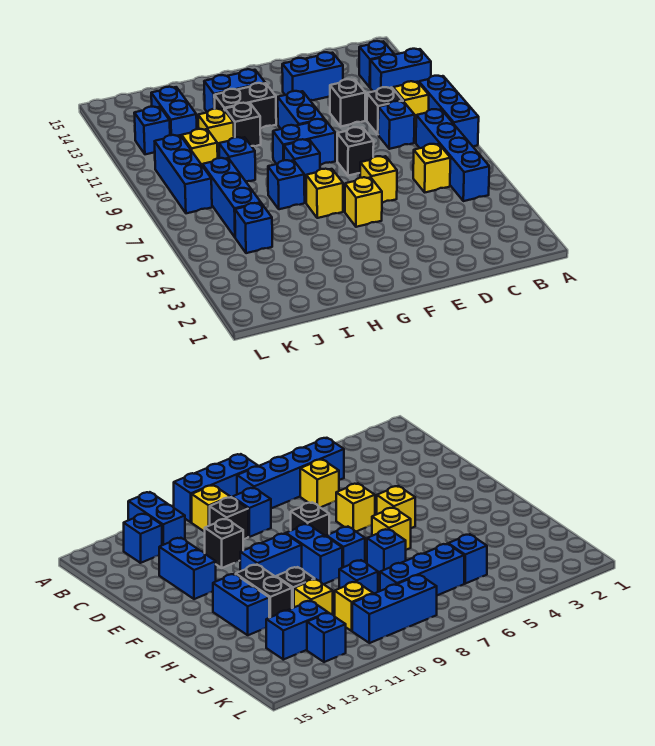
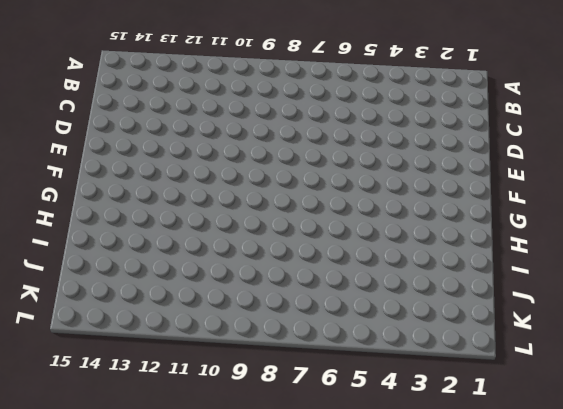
none -> blue 1x3 brick [419,76,479,146]
none -> blue 1x2 brick [370,49,431,92]
none -> blue 1x4 brick [416,109,489,201]

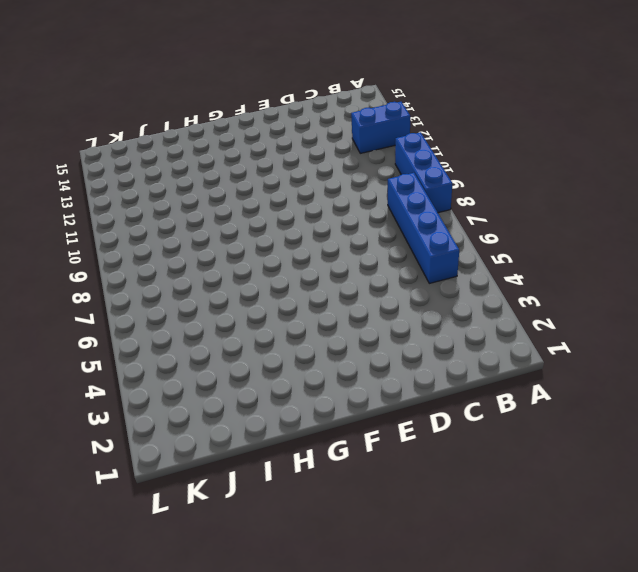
none -> yellow 1x1 brick [393,81,429,126]
none -> blue 1x1 brick [359,41,394,87]
none -> yellow 1x1 brick [413,144,451,192]

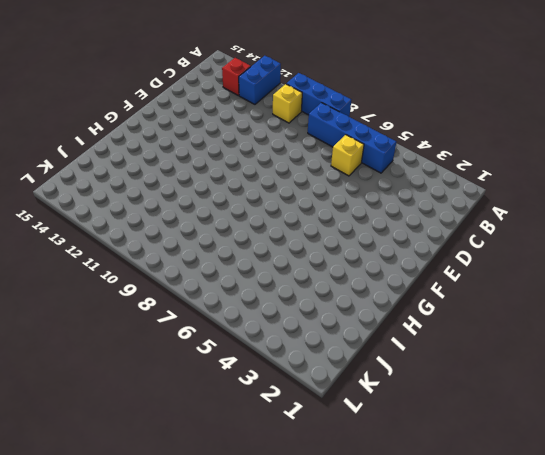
red 1x1 brick [222,58,251,96] -> blue 1x1 brick [359,41,394,87]
none -> blue 1x1 brick [378,101,415,149]
none -> black 1x1 brick [367,87,403,134]
none -> black 1x1 brick [330,79,365,126]

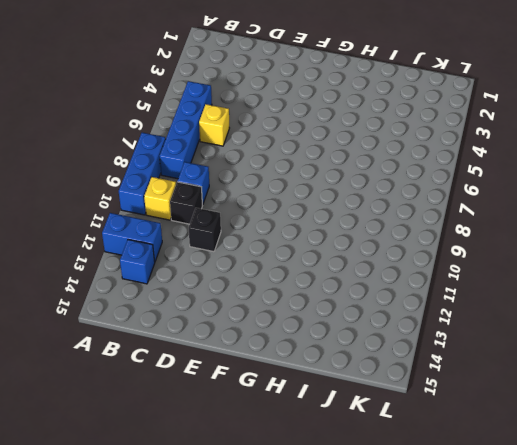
none -> blue 1x2 brick [282,52,343,100]
none -> yellow 1x1 brick [360,156,397,203]
none -> black 1x1 brick [337,127,374,176]

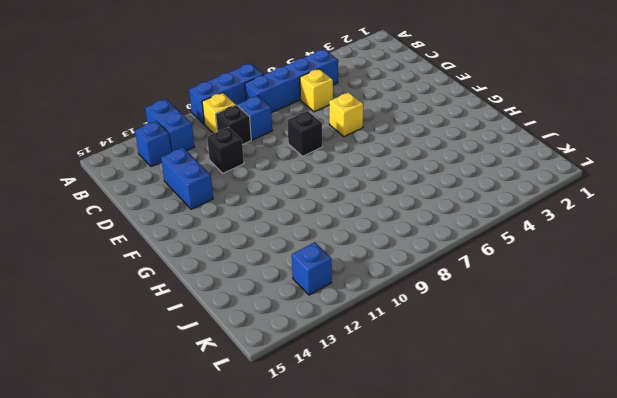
none -> yellow 1x1 brick [345,177,382,227]
none -> blue 1x2 brick [273,119,335,165]
none -> blue 1x2 brick [278,91,324,129]

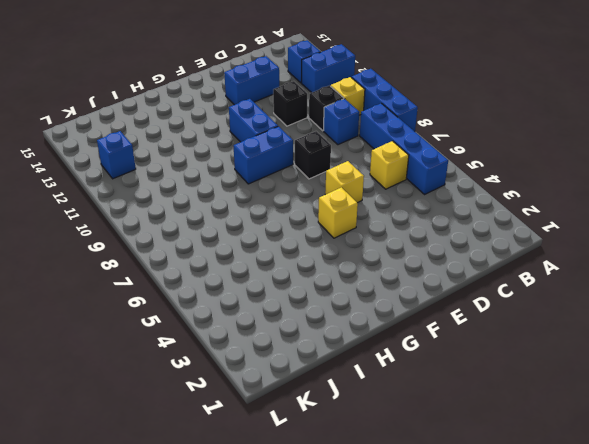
none -> yellow 1x1 brick [306,169,343,218]
none -> blue 1x1 brick [284,139,320,186]
none -> black 1x2 brick [214,83,276,128]

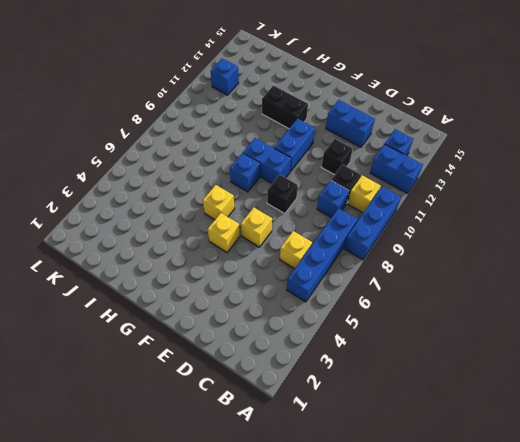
none -> blue 1x2 brick [204,69,265,112]
none -> blue 1x1 brick [268,160,305,209]
none -> black 1x1 brick [225,103,261,146]

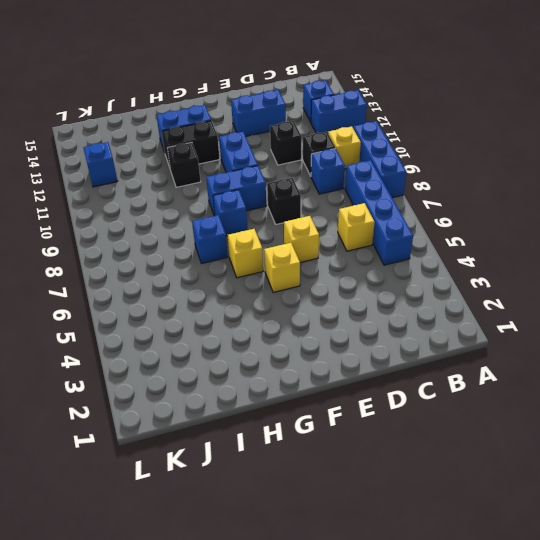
none -> blue 1x1 brick [219,137,255,181]
none -> yellow 1x1 brick [198,109,234,155]
none -> blue 1x1 brick [235,203,272,253]

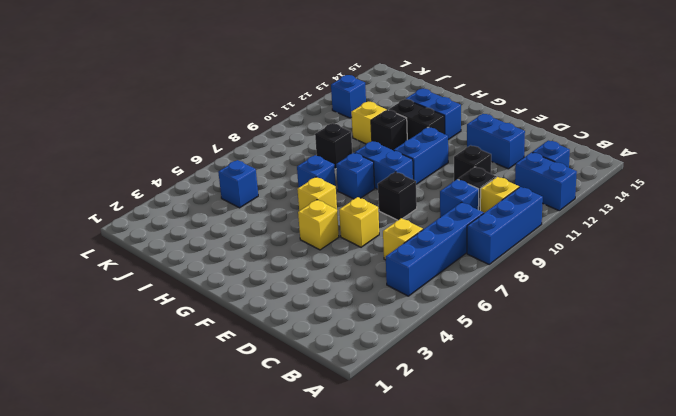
black 1x1 brick [315,123,352,169] -> blue 1x1 brick [219,137,255,181]
none -> blue 1x3 brick [203,158,261,237]
none -> yellow 1x1 brick [182,129,218,166]
none -> blue 1x2 brick [151,87,197,137]

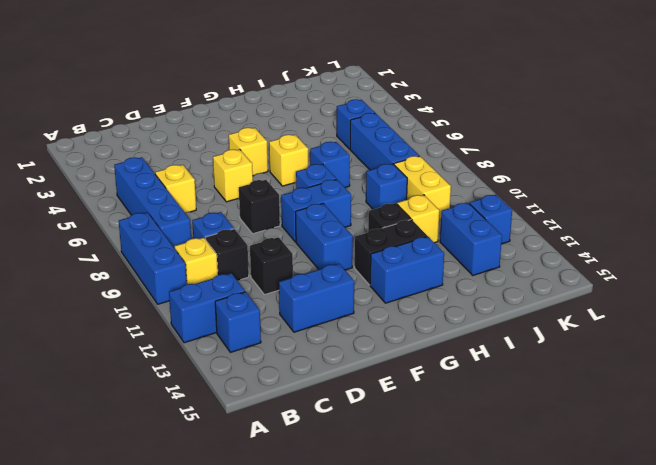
yellow 1x2 brick [394,156,451,220] -> yellow 1x1 brick [182,129,218,166]
none -> blue 1x3 brick [155,135,212,213]

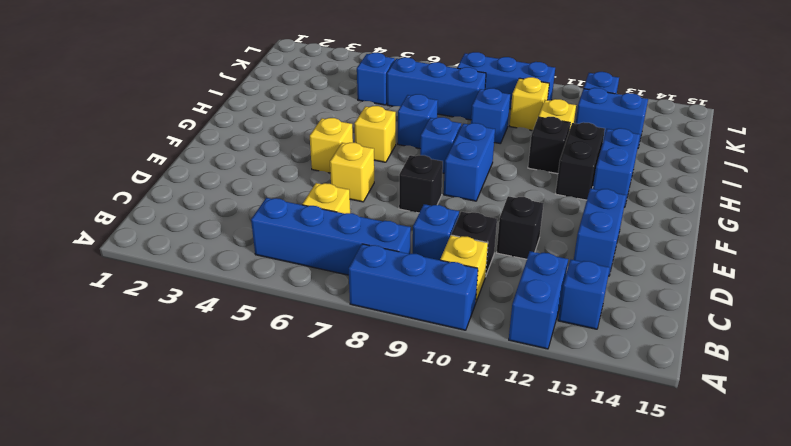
none -> blue 1x2 brick [278,91,324,129]

